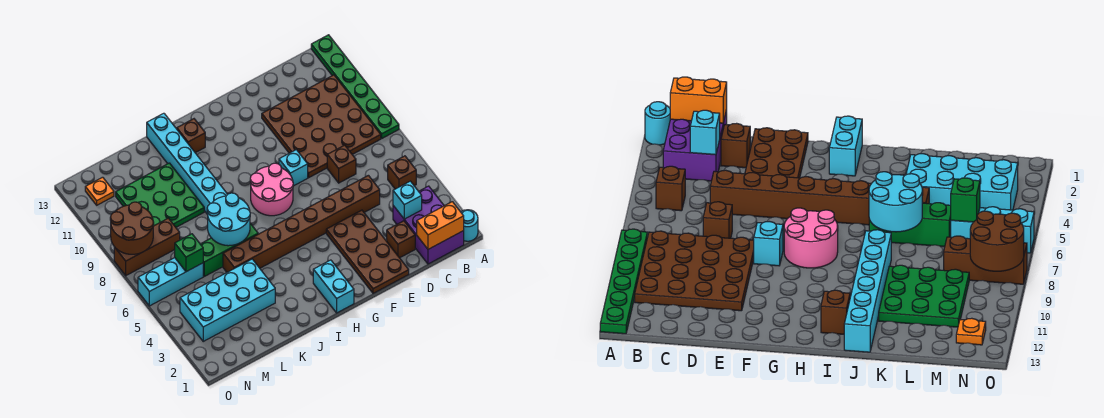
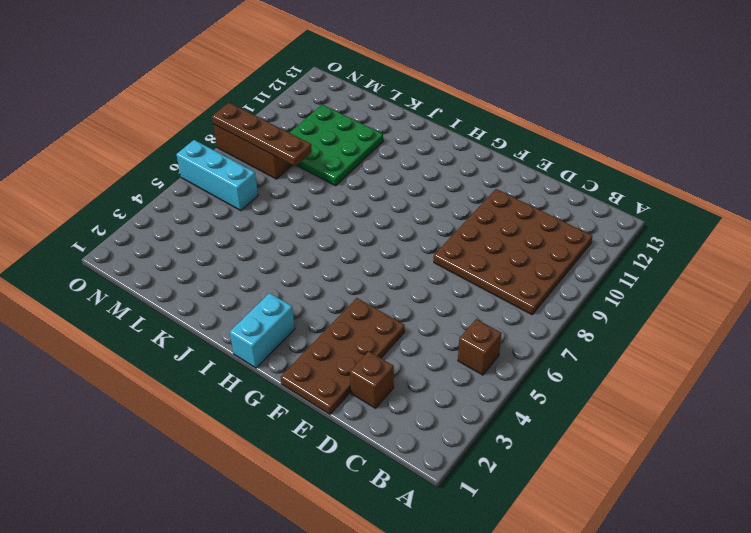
brown 1x4 plate [212,103,312,166] -> brown 2x2 round brick [110,202,154,254]
none -> cyan 1x1 round brick [461,210,478,241]
none -> green 1x6 plate [311,35,399,138]
none -> purple 2x3 brick [393,186,464,264]

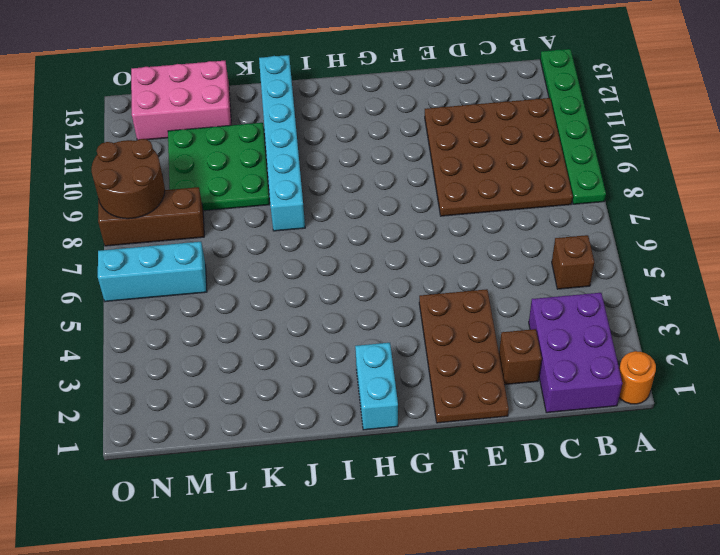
orange 1x1 round brick [619,351,656,404] -> cyan 1x1 round brick [461,210,478,241]
pink 2x3 brick [131,61,231,140] -> orange 1x1 plate [85,177,114,205]
none -> brown 1x8 brick [223,175,380,272]
none -> brown 1x1 brick [327,145,356,183]
none -> cyan 1x1 brick [279,150,308,186]

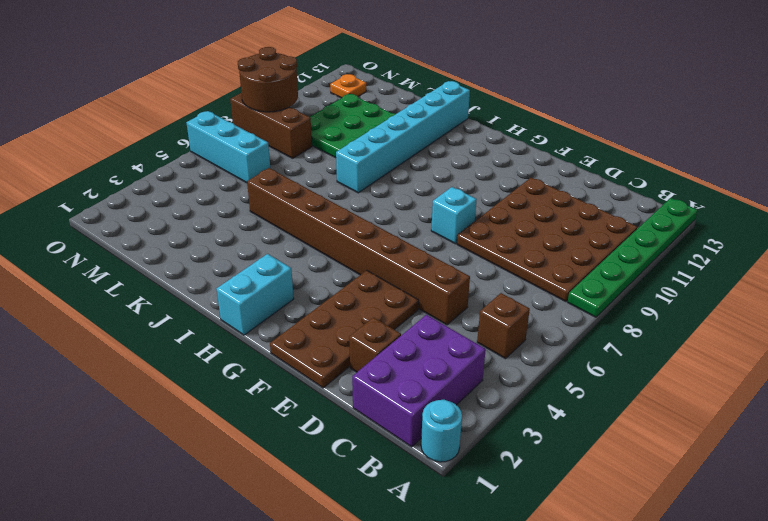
none -> brown 1x1 brick [327,145,356,183]
none -> pink 2x2 round brick [250,163,293,216]
none -> brown 1x1 brick [177,119,205,153]

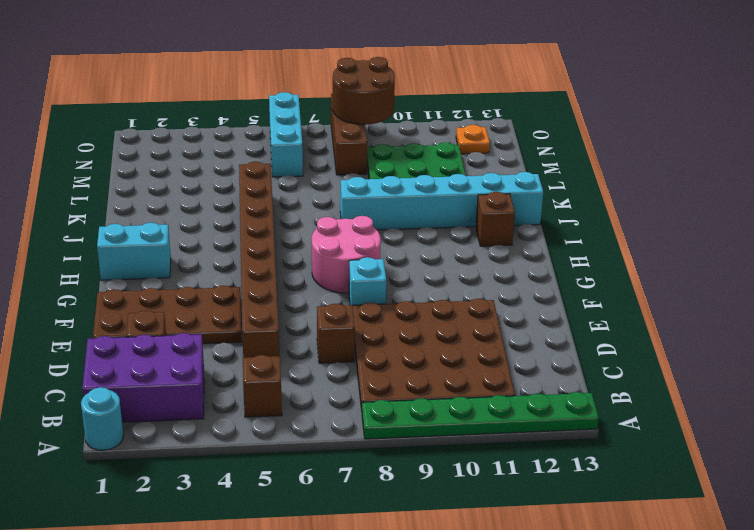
none -> green 1x3 brick [201,223,258,276]
none -> cyan 2x4 brick [180,259,275,341]
none -> orange 1x2 brick [417,202,464,249]

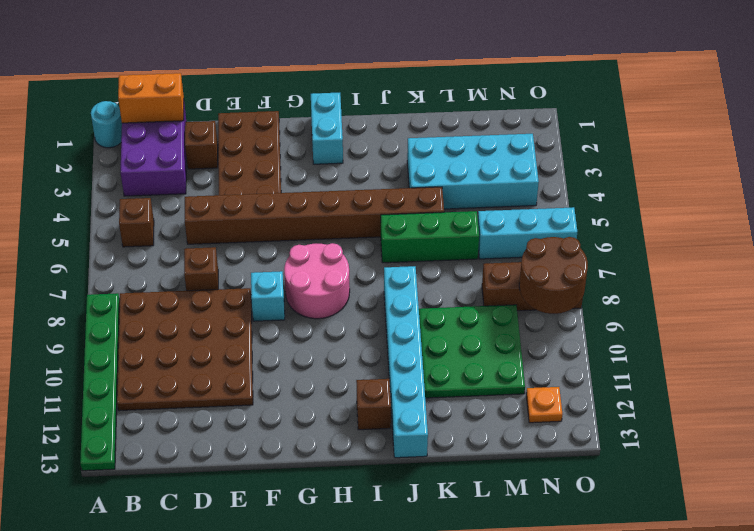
none -> cyan 1x1 brick [393,181,422,219]
none -> cyan 2x2 round brick [207,193,250,246]
none -> green 1x1 brick [175,234,203,272]

